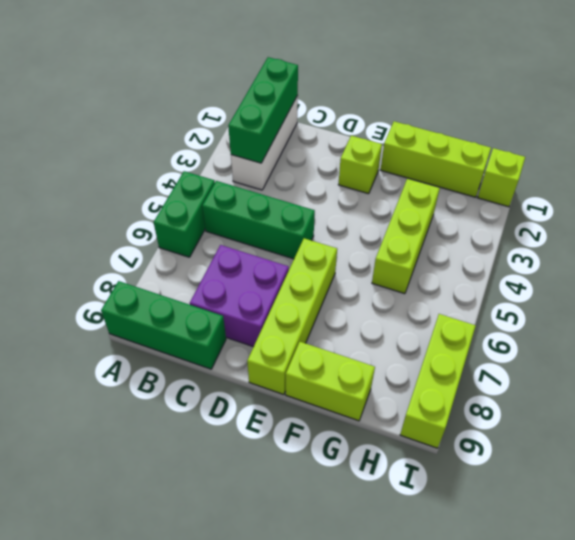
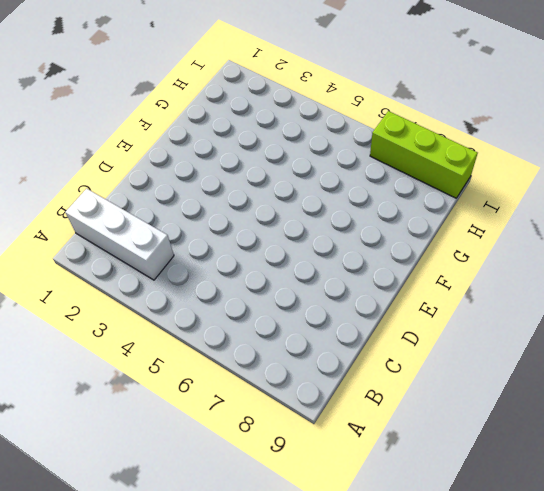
none -> green 1x2 brick [154,171,215,257]
none -> green 1x3 brick [101,281,226,369]
none -> green 1x3 brick [202,181,315,259]

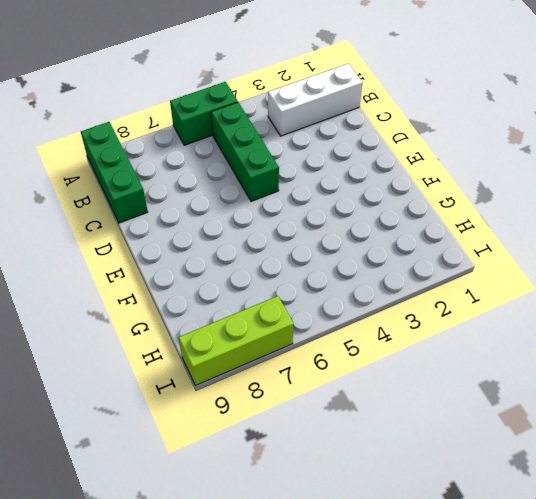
none -> purple 2x2 brick [190,245,289,347]
none -> lime 1x1 brick [338,136,382,194]
none -> lime 1x4 brick [247,238,337,395]

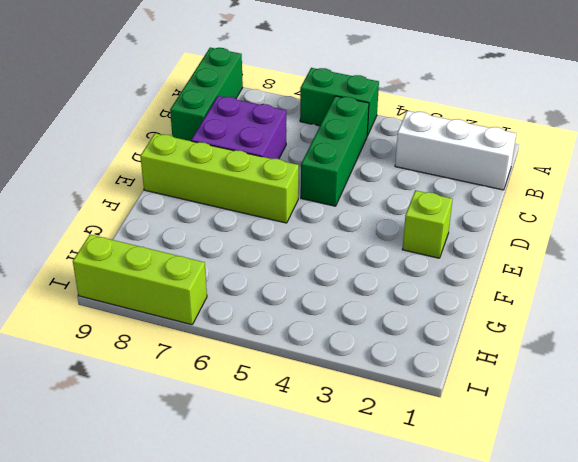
none -> lime 1x3 brick [381,121,491,197]
none -> lime 1x2 brick [286,342,375,421]
none -> lime 1x3 brick [372,179,440,294]

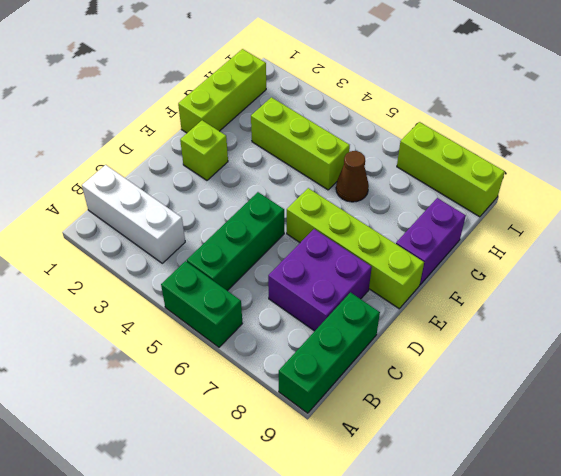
purple 1x2 brick [396,198,466,285] -> lime 1x2 brick [286,342,375,421]
brown 1x1 cone [336,151,369,202] -> none
none -> lime 1x1 brick [478,148,525,207]
none -> green 1x3 brick [228,57,298,163]

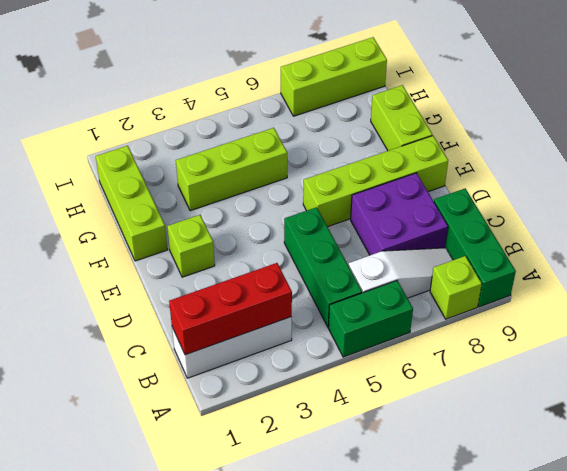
lime 1x1 brick [430,256,482,319] -> lime 1x1 brick moved to [478,148,525,207]
red 1x3 brick [169,263,292,355] -> green 1x3 brick [228,57,298,163]
white 1x3 slope [349,248,453,298] -> none

